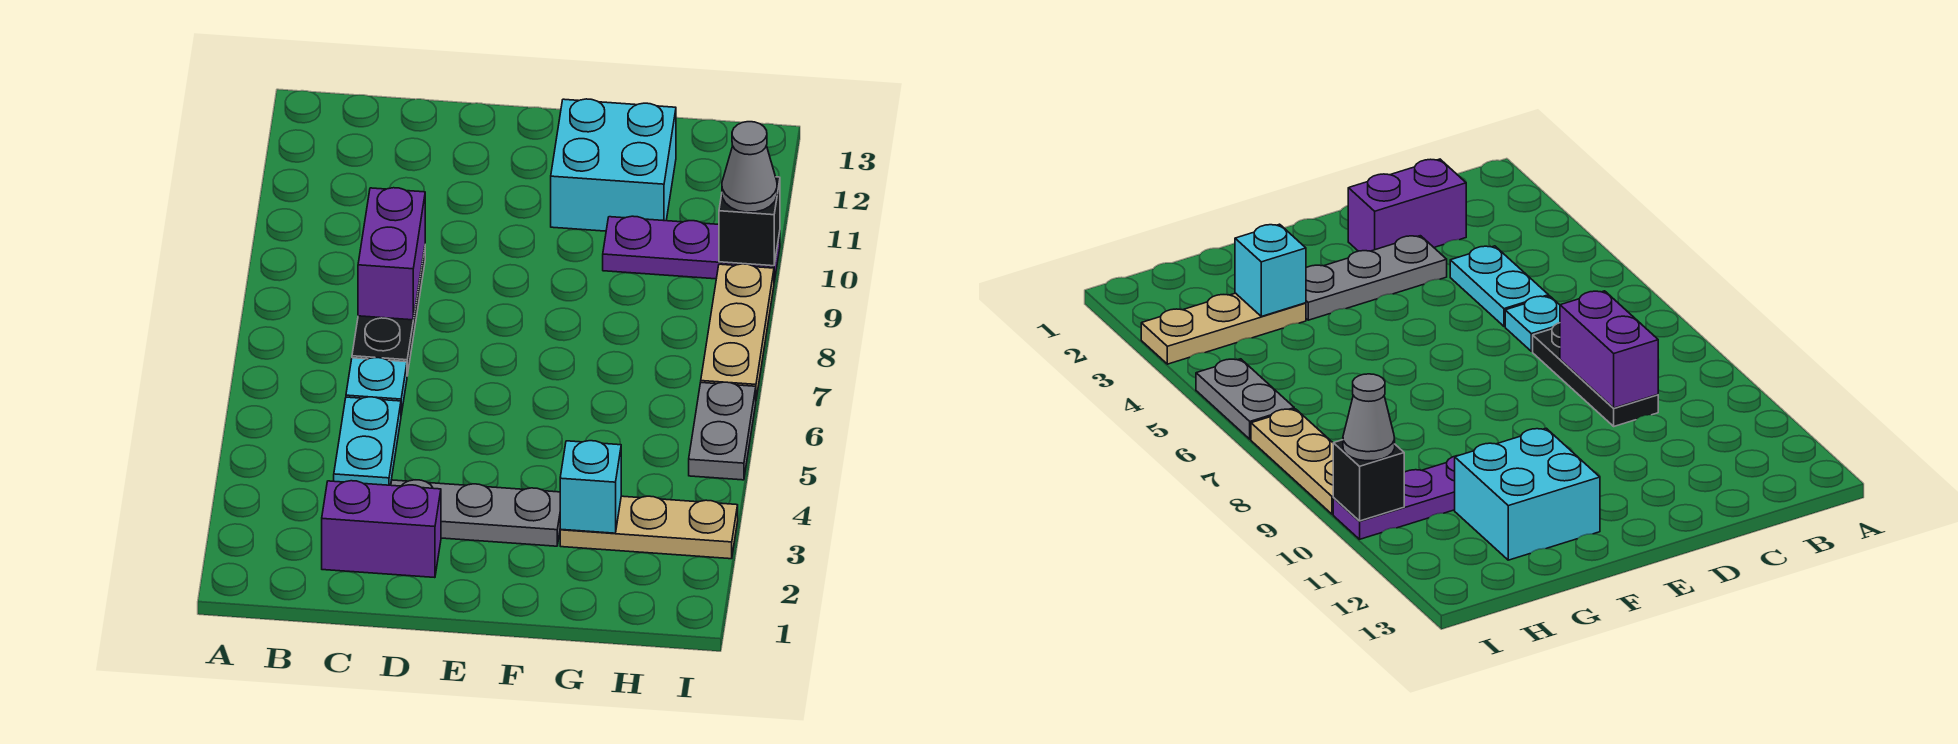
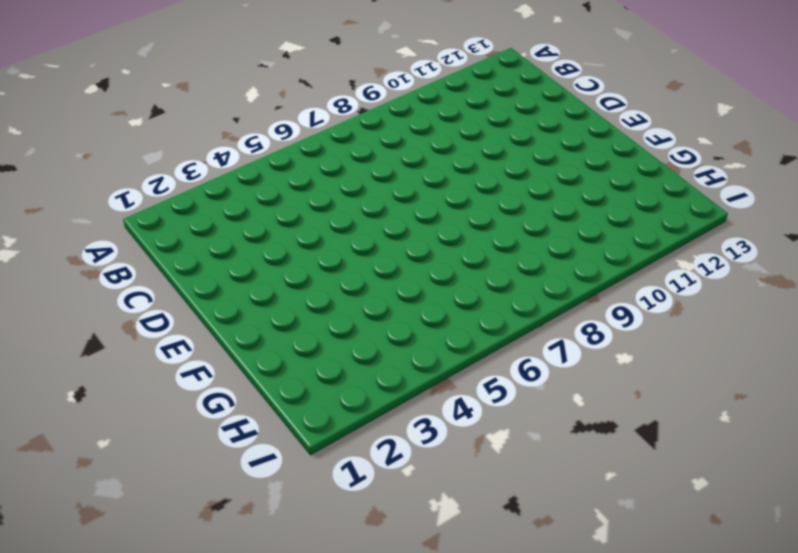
none -> purple 1x2 brick [322,481,441,578]
none -> cyan 1x2 plate [334,397,401,485]
none -> cyan 1x1 plate [346,358,407,414]

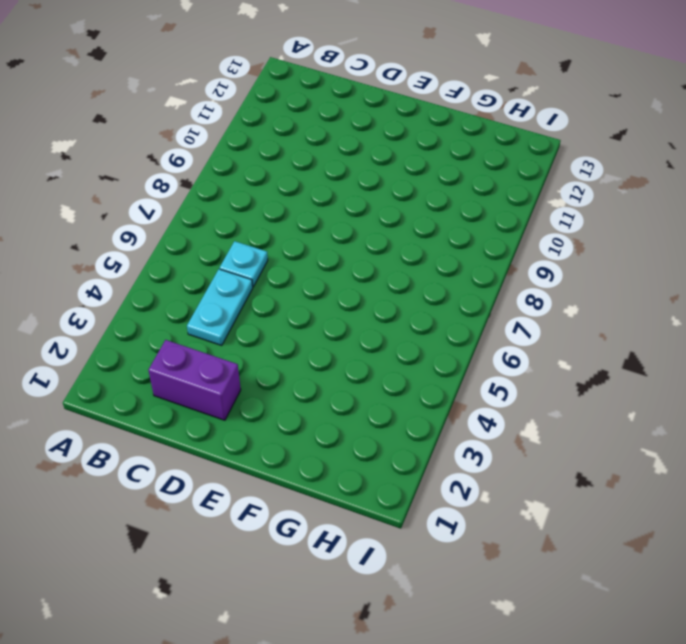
none -> black 1x3 plate [352,248,425,375]
none -> grey 1x3 plate [391,480,560,546]
none -> cyan 2x2 brick [551,99,676,231]

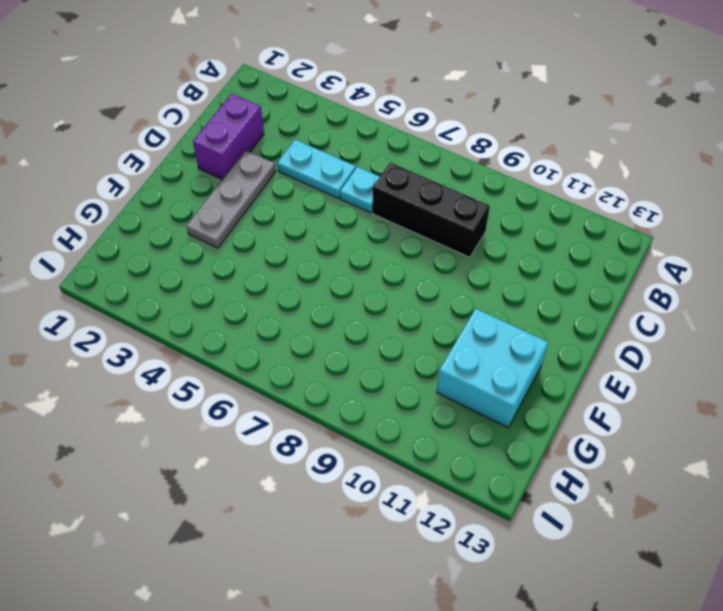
black 1x3 brick [372,162,490,257] -> black 1x3 plate [352,248,425,375]
none -> tan 1x3 plate [560,496,738,559]
none -> purple 1x3 plate [603,216,780,281]
none -> grey 1x2 plate [689,382,756,480]

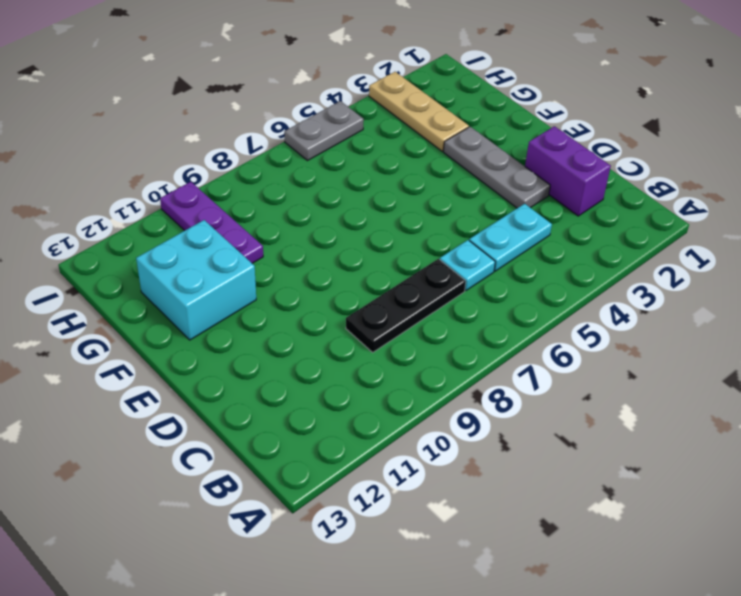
none -> tan 1x3 plate [701,264,774,399]
none -> purple 1x2 brick [358,188,425,320]
none -> cyan 1x1 brick [560,441,621,533]

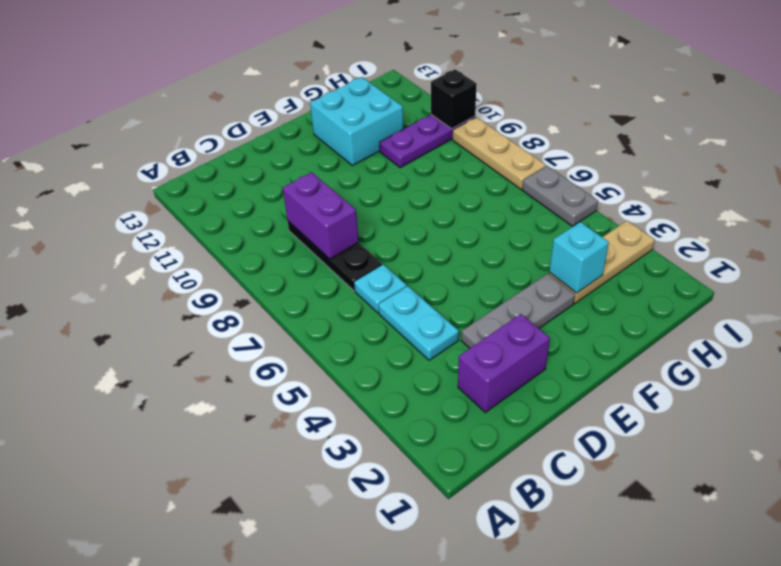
none -> grey 1x1 cone [722,122,777,212]

